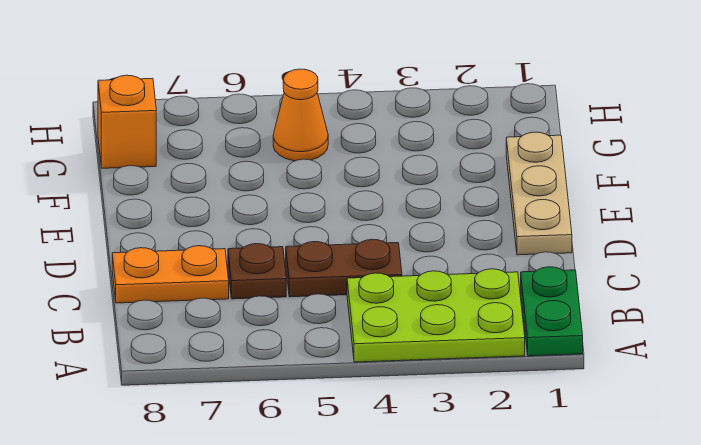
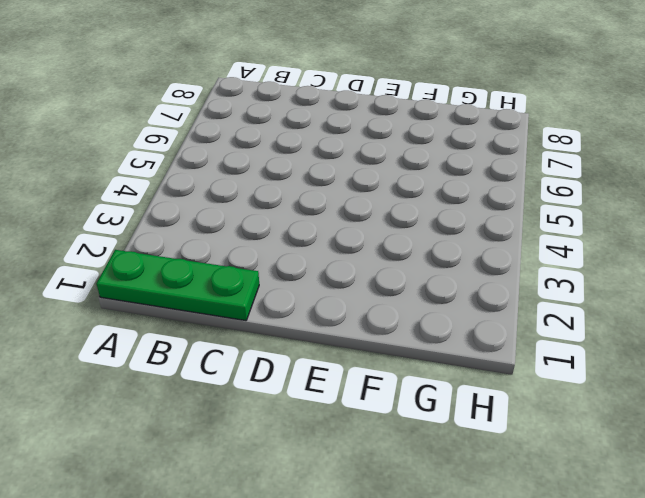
green 1x3 plate [96,250,259,321] -> green 1x2 plate [521,267,583,356]
none -> lime 2x3 plate [347,269,525,362]
none -> brown 1x2 plate [286,239,402,297]

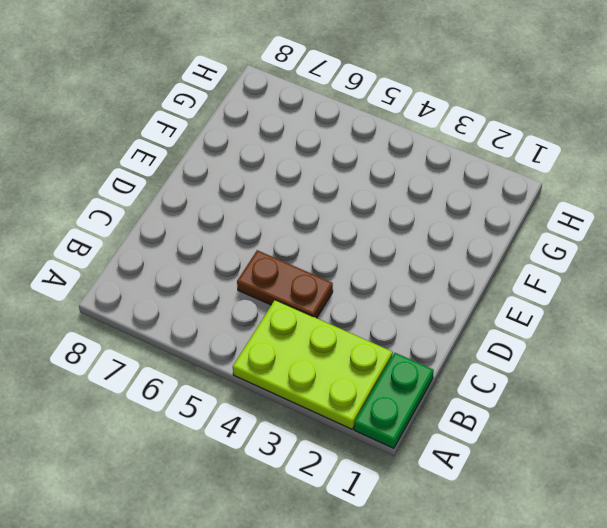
none -> brown 1x1 plate [228,244,286,299]
none -> orange 1x2 plate [112,246,229,303]

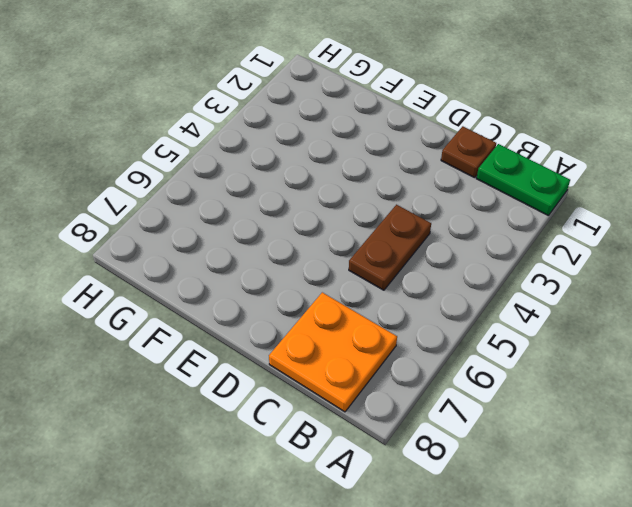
orange 2x2 plate [269,292,397,412] -> orange 1x2 plate [112,246,229,303]
brown 1x1 plate [441,126,496,178] -> brown 1x1 plate moved to [228,244,286,299]
none -> lime 2x3 plate [347,269,525,362]
none -> tan 1x3 plate [506,132,572,255]

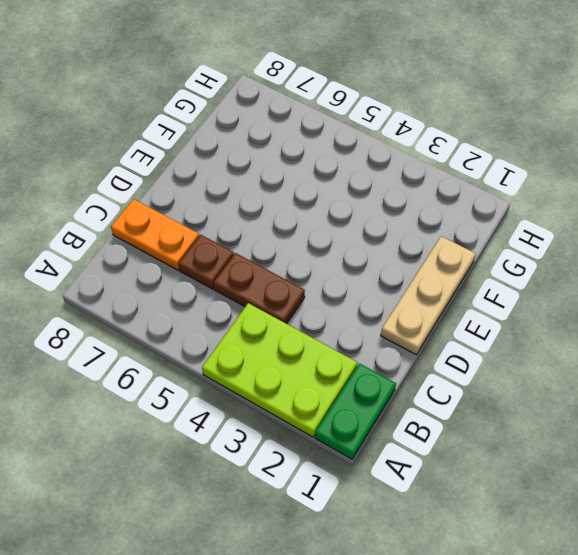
none -> orange 1x1 cone [273,69,328,161]
none -> orange 1x1 brick [98,75,156,168]

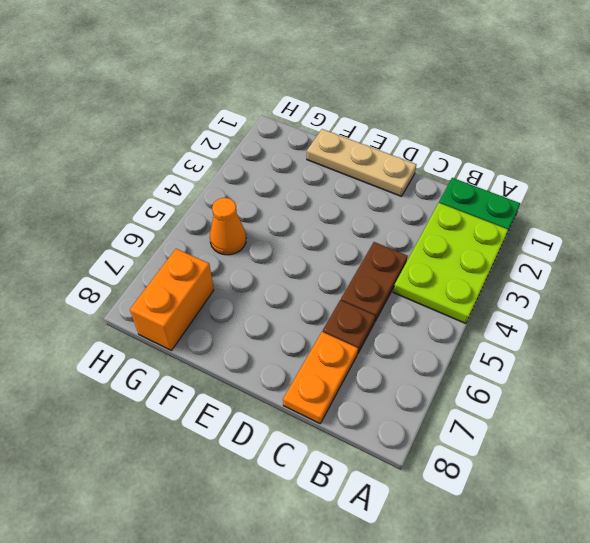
orange 1x2 brick [130,249,214,350] -> orange 1x1 brick [98,75,156,168]

